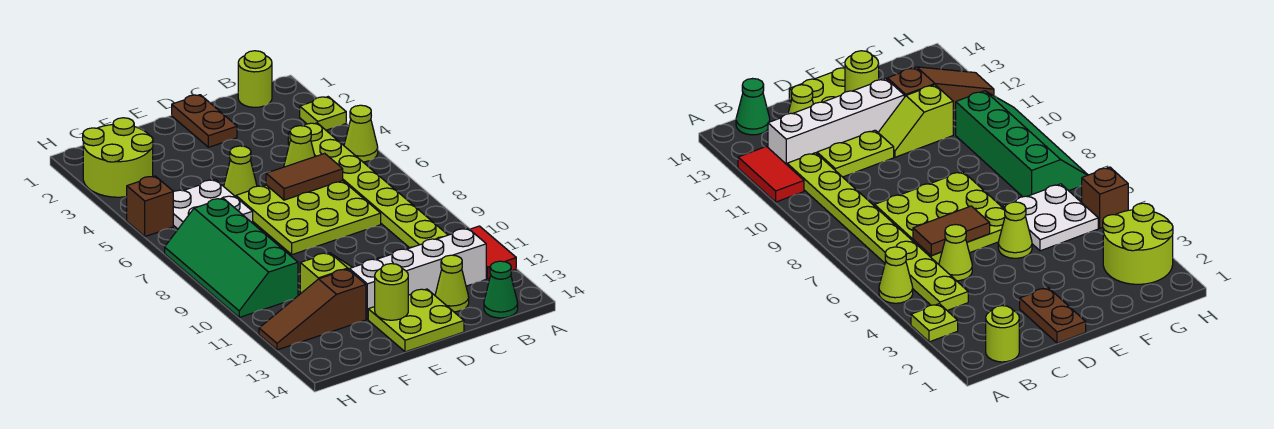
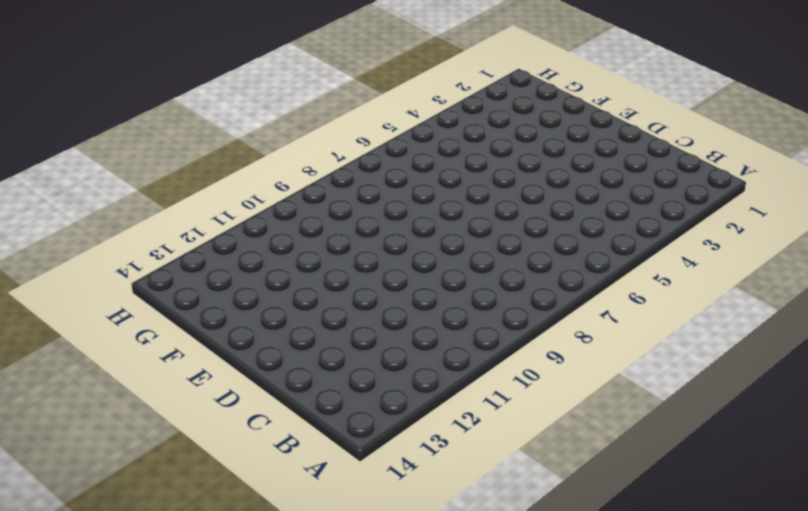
none -> lime 1x1 plate [300,97,346,130]
none -> lime 1x1 cone [344,105,378,162]
none -> red 1x2 tile [470,226,516,279]

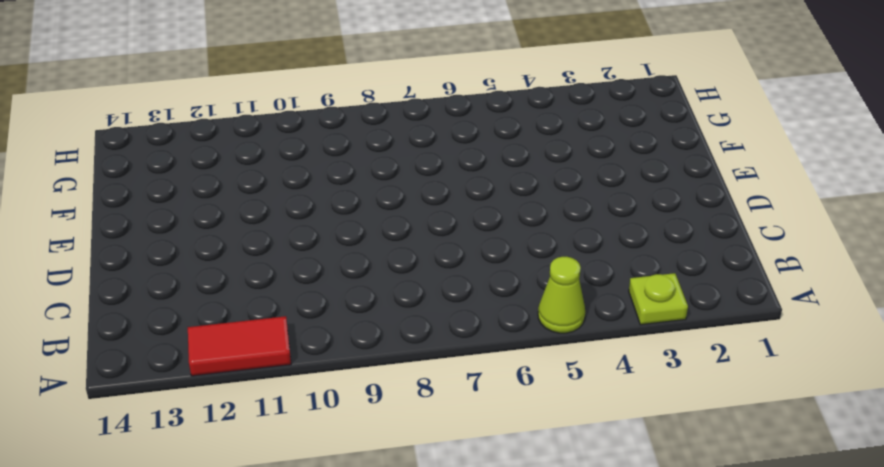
none -> lime 1x1 round brick [238,51,272,107]
none -> lime 1x8 plate [288,123,447,247]
none -> white 1x4 brick [349,229,486,319]

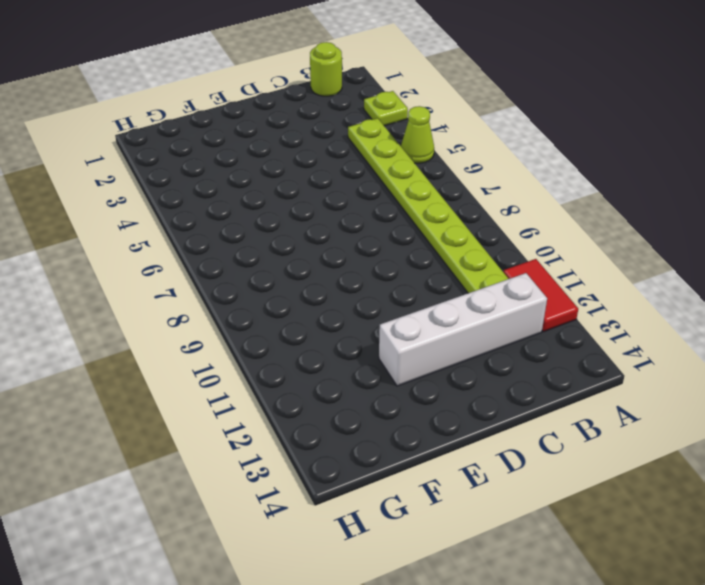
none -> green 1x1 cone [484,261,518,318]
none -> lime 1x1 cone [284,126,315,167]
none -> lime 3x3 plate [236,181,381,255]

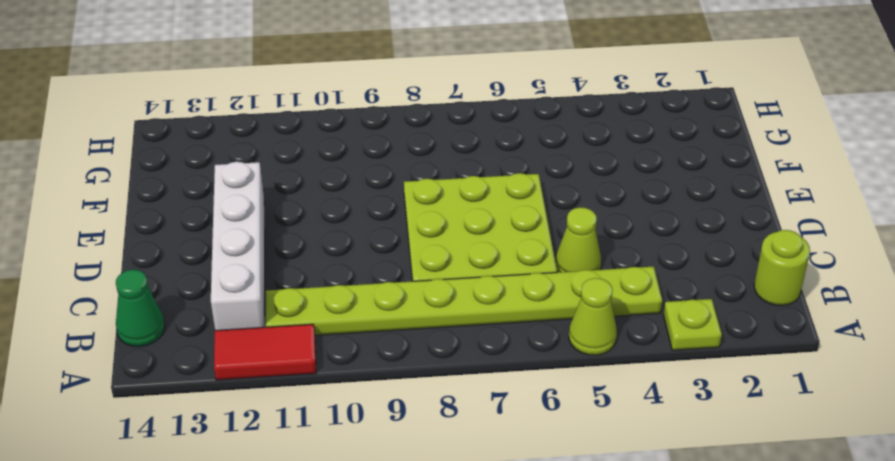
none -> lime 1x2 plate [817,130,894,177]
none -> lime 1x1 cone [435,255,469,312]
none -> brown 1x2 plate [172,95,237,147]

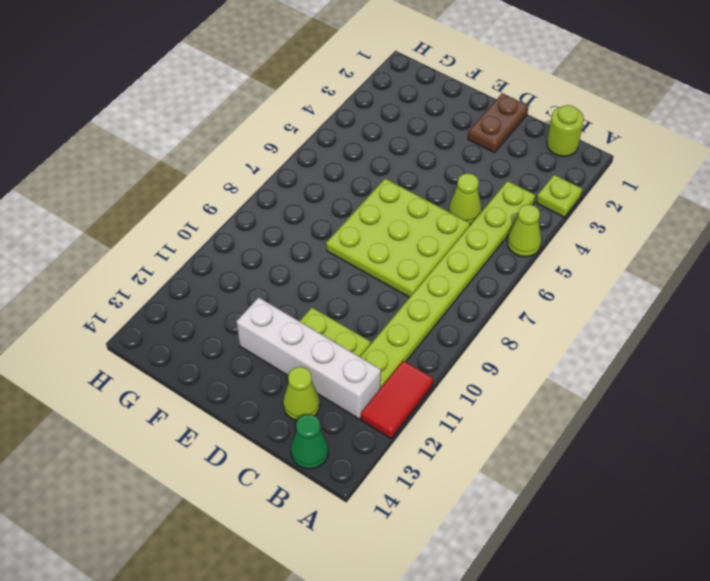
none -> lime 2x2 plate [368,289,464,352]
none -> lime 1x1 cone [224,146,257,197]
none -> lime 1x2 slope [300,253,352,294]

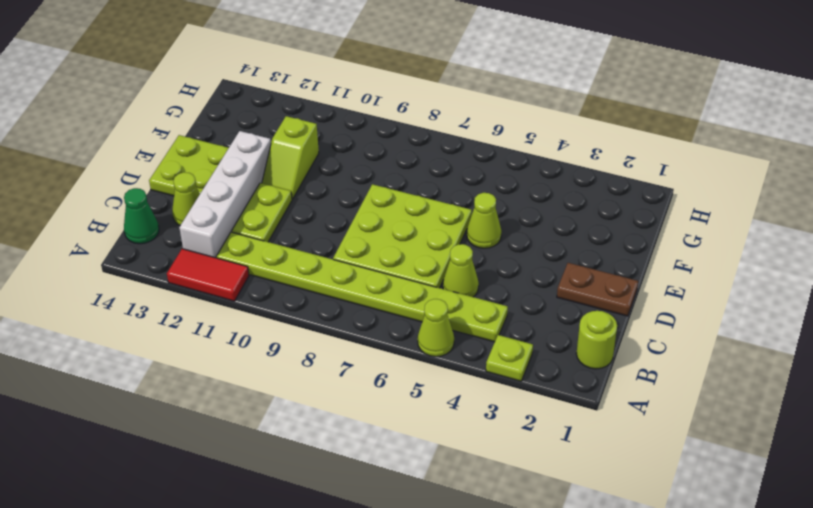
none -> white 2x2 plate [173,180,253,229]
none -> brown 1x3 slope [259,269,366,350]
none -> lime 2x2 round brick [83,118,153,197]

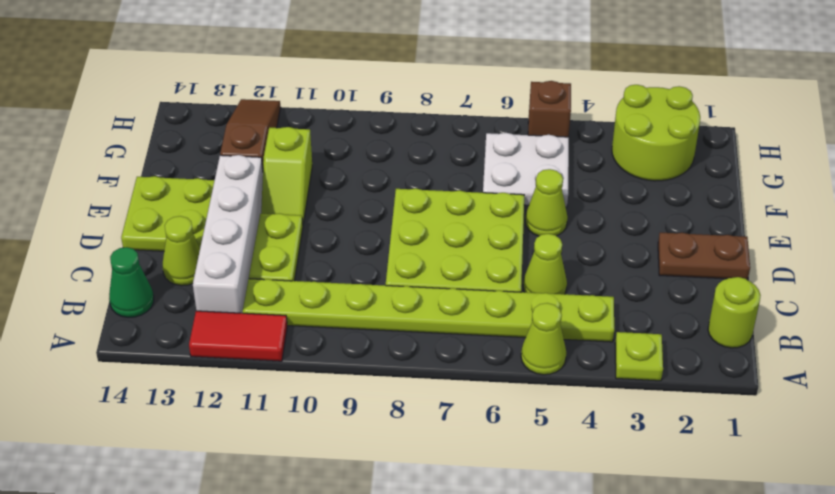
none -> green 2x4 slope [165,198,298,317]
none -> brown 1x2 tile [266,153,343,200]
none -> lime 1x1 round brick [375,264,408,320]

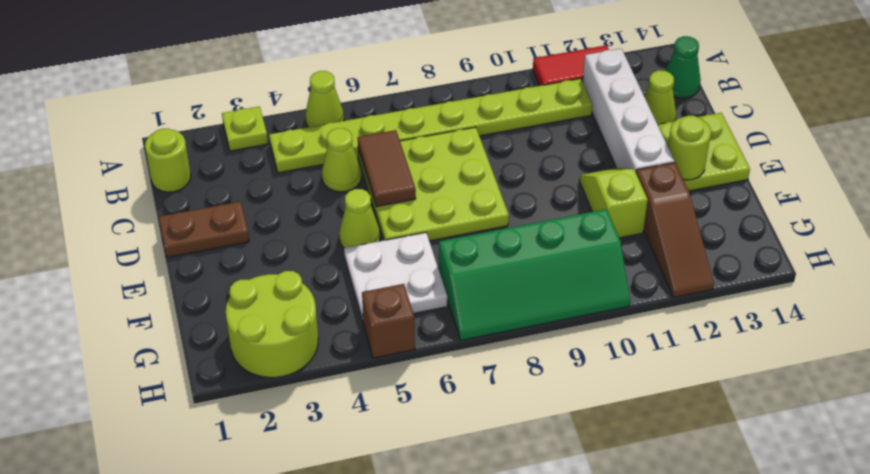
none -> lime 1x2 plate [817,130,894,177]

